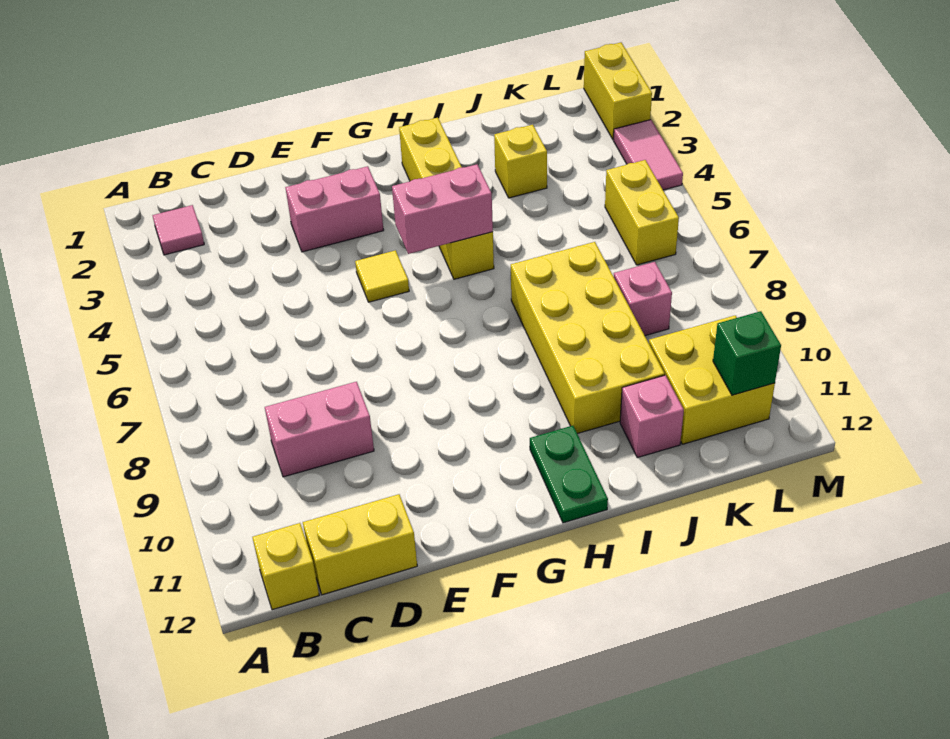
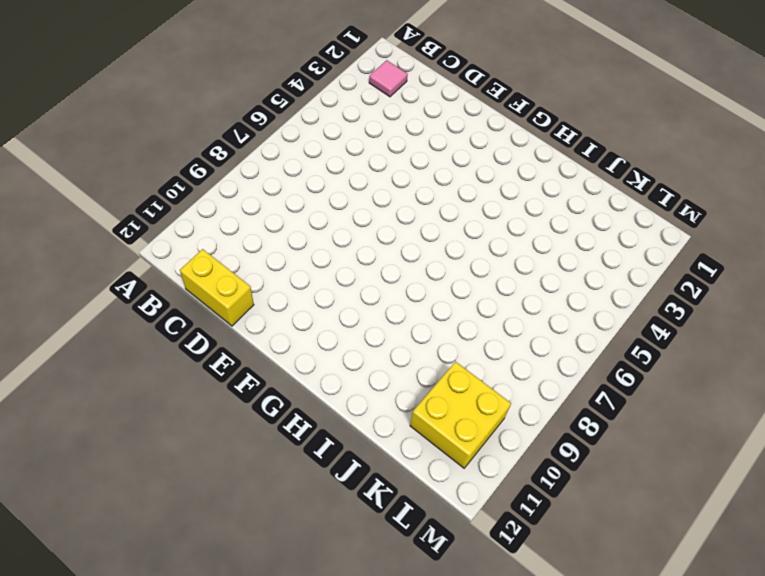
none -> yellow 1x1 brick [252,523,319,610]
none -> pink 1x2 brick [265,382,374,477]
none -> pink 1x2 brick [285,166,384,252]

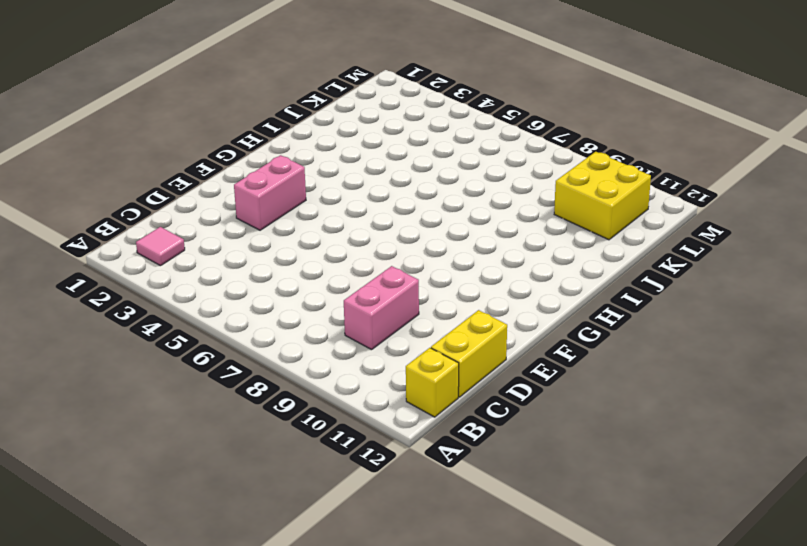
none -> yellow 1x1 tile [355,250,409,302]
none -> yellow 1x4 brick [399,118,494,279]
none -> green 1x2 plate [530,426,608,523]

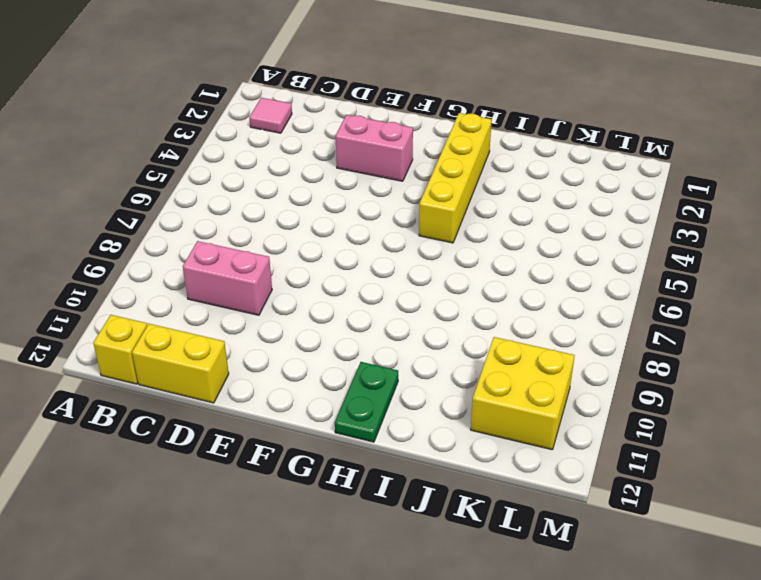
none -> yellow 1x1 tile [355,250,409,302]
none -> yellow 2x4 brick [511,242,665,434]
none -> yellow 1x1 brick [494,125,547,198]

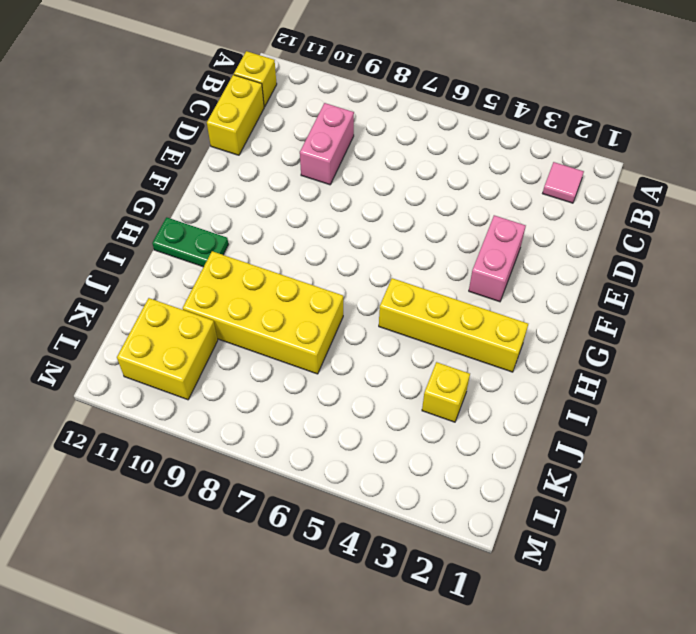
none -> yellow 1x1 tile [355,250,409,302]
none -> pink 1x1 brick [620,375,684,458]
none -> pink 1x1 brick [614,262,672,336]

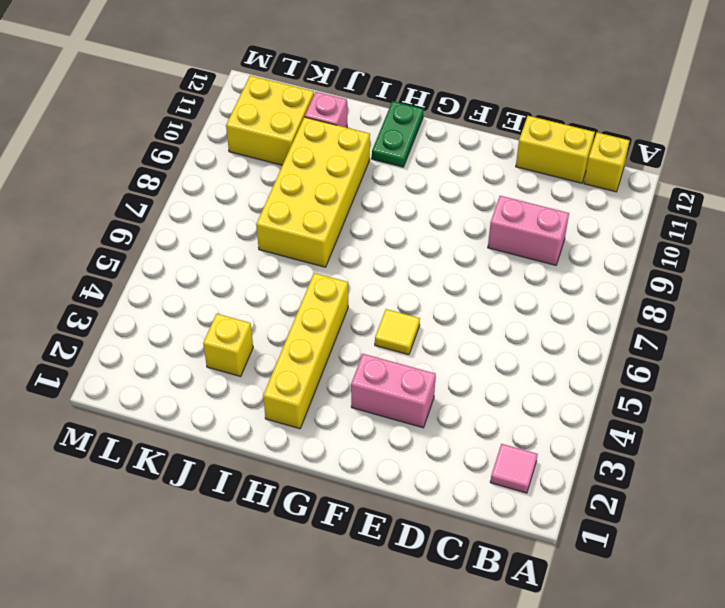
none -> pink 1x1 brick [614,262,672,336]
none -> yellow 1x2 brick [605,160,679,265]
none -> yellow 1x2 brick [584,42,652,139]

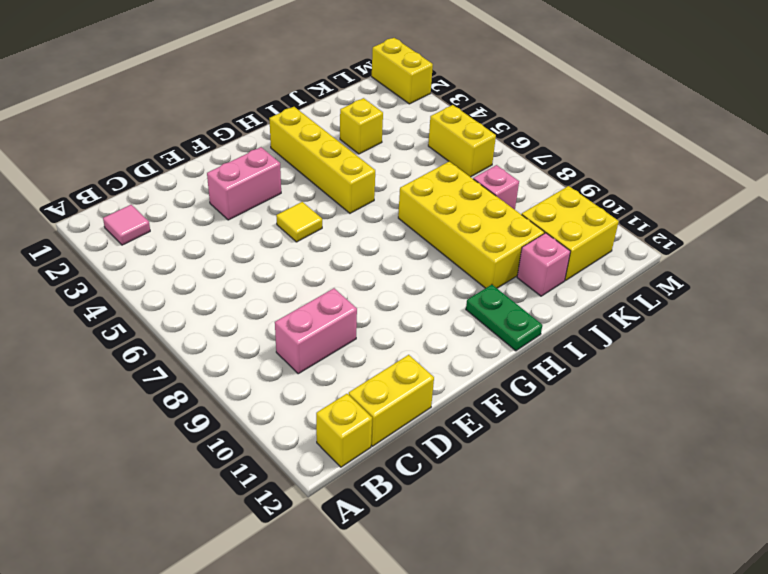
none -> pink 1x2 tile [613,120,683,190]
none -> pink 1x2 brick [392,164,493,254]
none -> green 1x1 brick [713,311,781,395]

